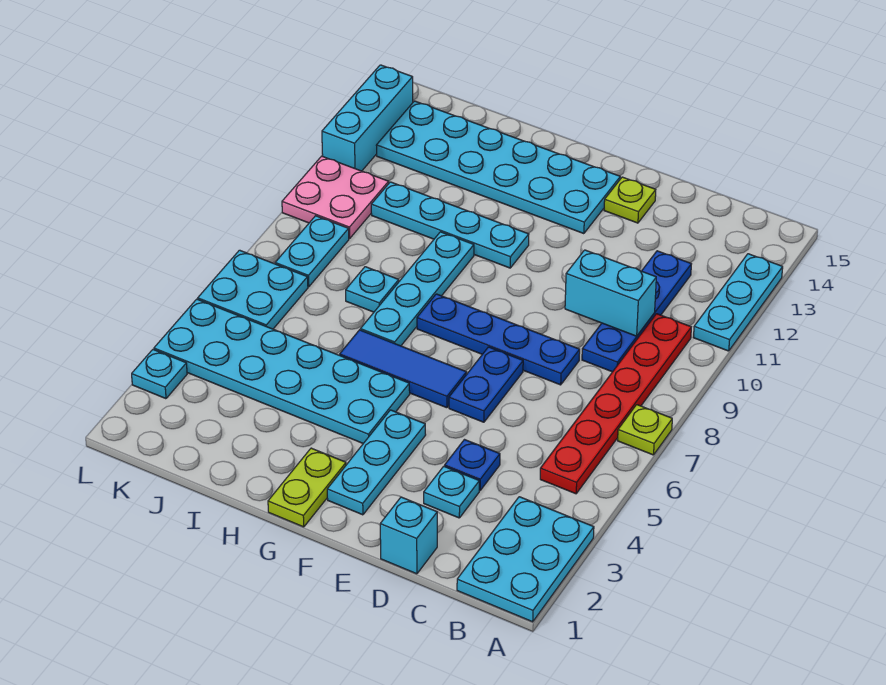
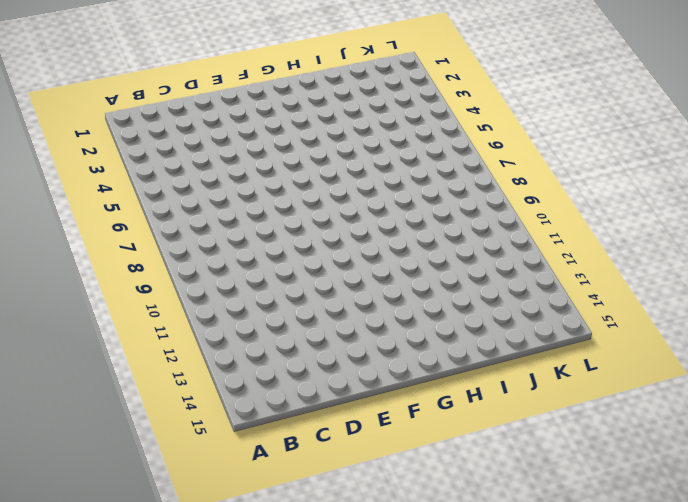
none -> cyan 2x3 plate [457,497,594,622]
none -> lime 1x1 plate [618,405,672,455]
none -> cyan 1x3 plate [693,254,783,351]

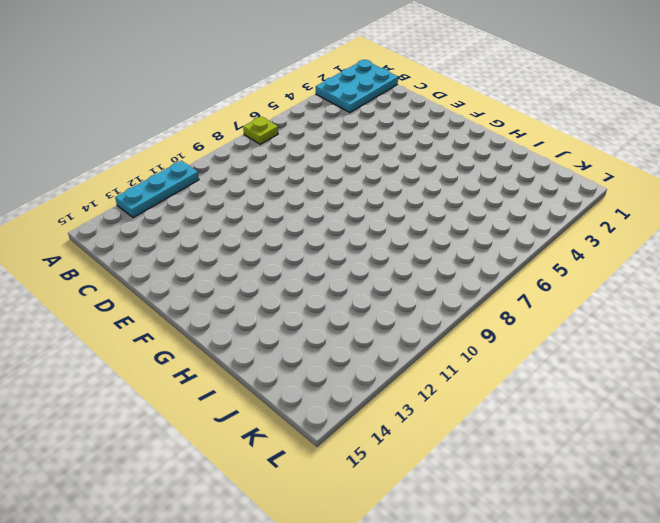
none -> red 1x6 plate [540,314,691,494]
none -> blue 1x4 plate [582,251,691,372]
none -> cyan 1x1 brick [380,497,437,574]

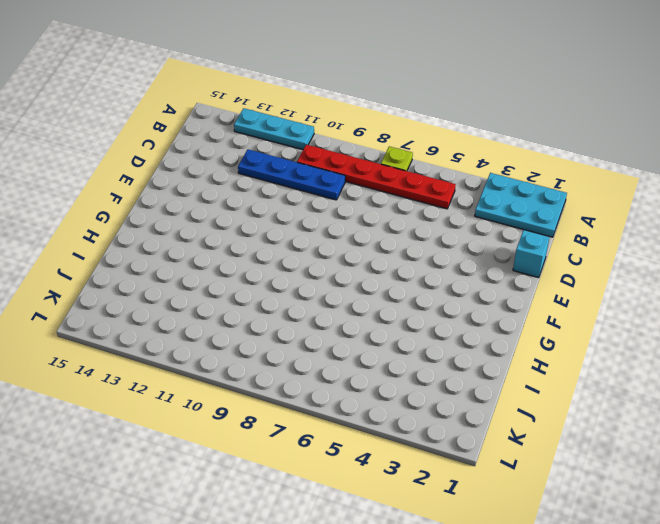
none -> cyan 1x1 plate [424,466,479,518]
none -> blue 1x1 plate [445,440,500,490]
none -> blue 1x4 plate [417,294,580,385]

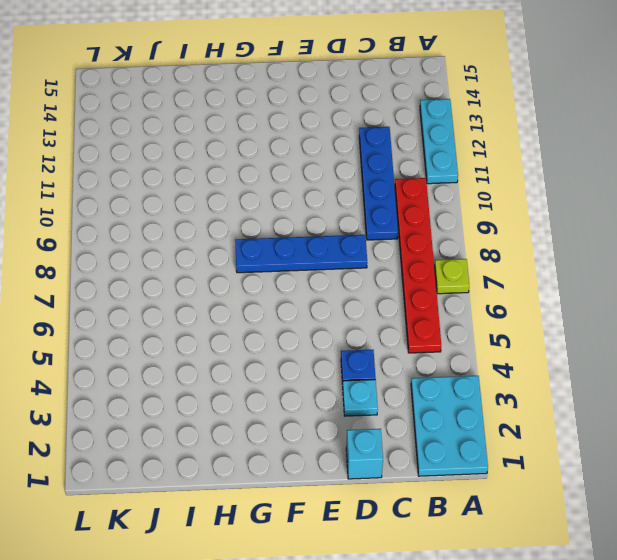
none -> blue 1x2 plate [449,347,523,422]
none -> lime 1x1 plate [604,177,656,223]
none -> cyan 1x3 plate [327,410,426,515]

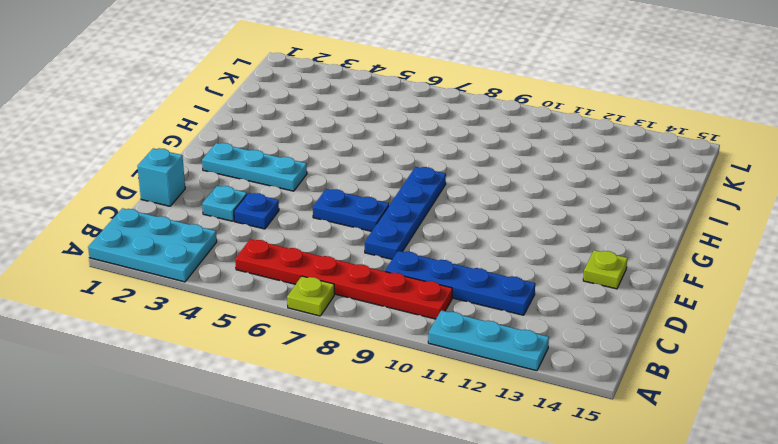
none -> blue 1x3 tile [340,330,467,408]
none -> cyan 2x6 plate [376,101,620,234]
none -> lime 1x2 plate [268,448,346,527]

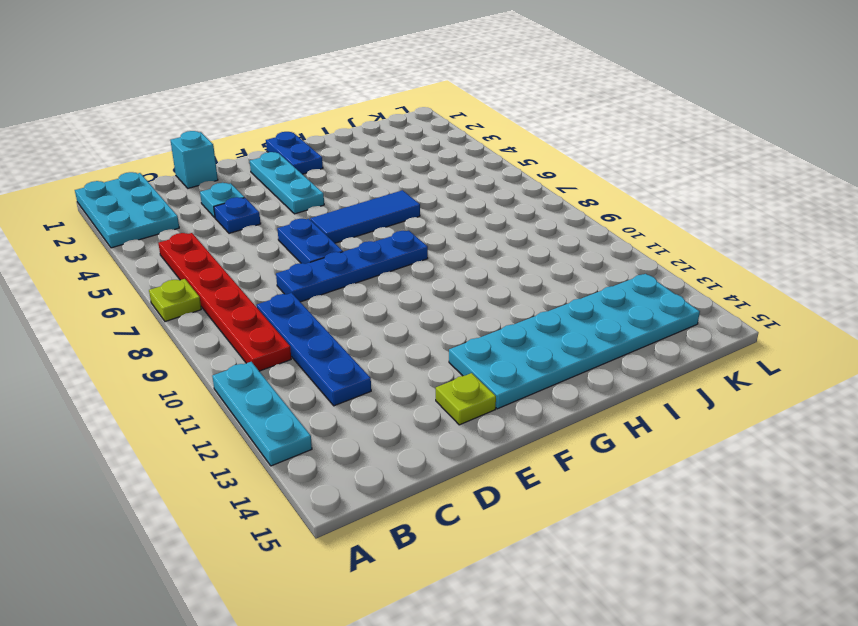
blue 1x2 plate [266,132,323,174] -> lime 1x2 plate [268,448,346,527]
none -> cyan 2x6 plate [154,299,410,443]
none -> cyan 1x4 plate [371,182,529,268]
none -> cyan 1x4 plate [361,232,474,346]

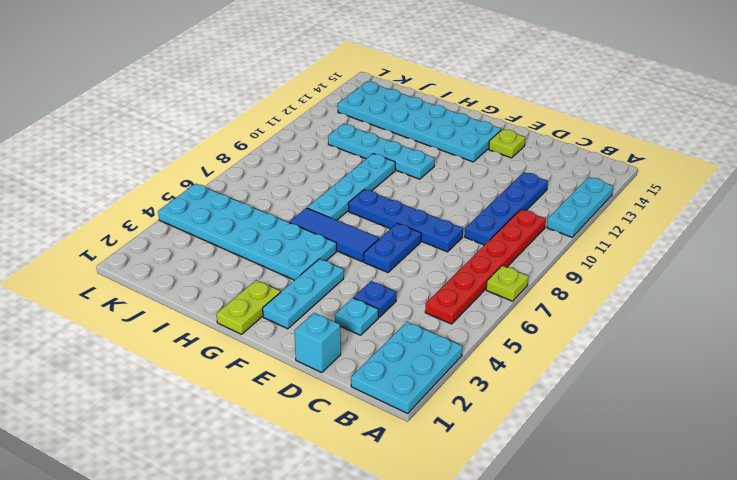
none -> cyan 1x1 plate [346,267,399,312]
none -> cyan 2x2 plate [198,250,308,329]
none -> cyan 1x2 plate [275,216,349,287]

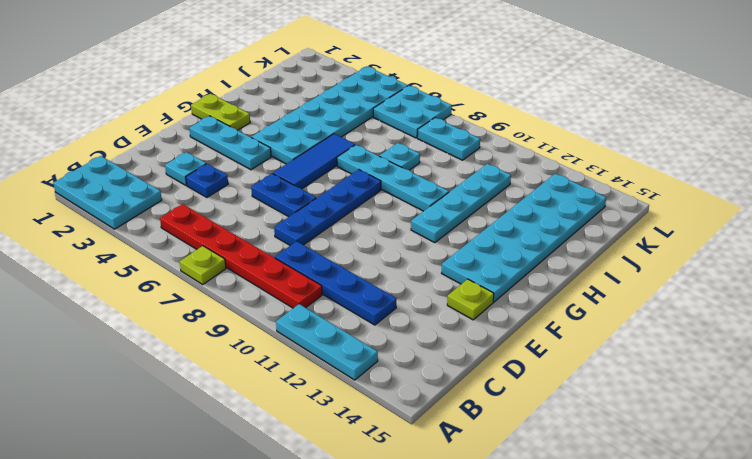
none -> cyan 1x1 brick [380,497,437,574]
none -> pink 2x2 plate [282,156,389,238]
none -> cyan 1x1 plate [132,350,187,399]

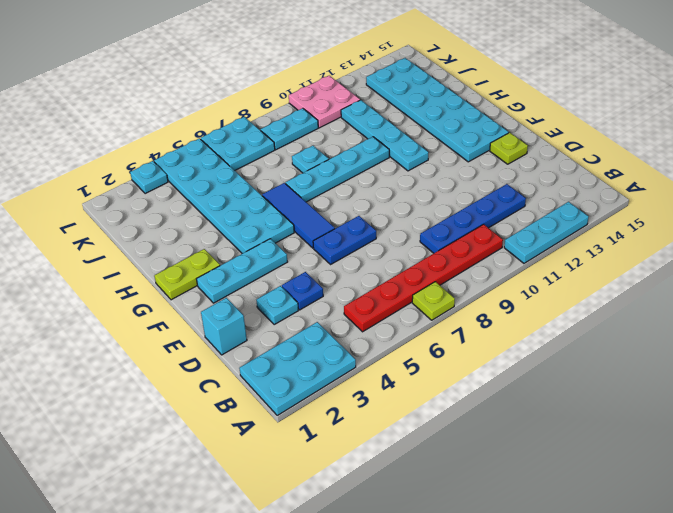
none -> blue 1x4 plate [417,294,580,385]
none -> cyan 1x3 brick [322,65,413,171]
none -> cyan 1x2 brick [565,250,656,336]

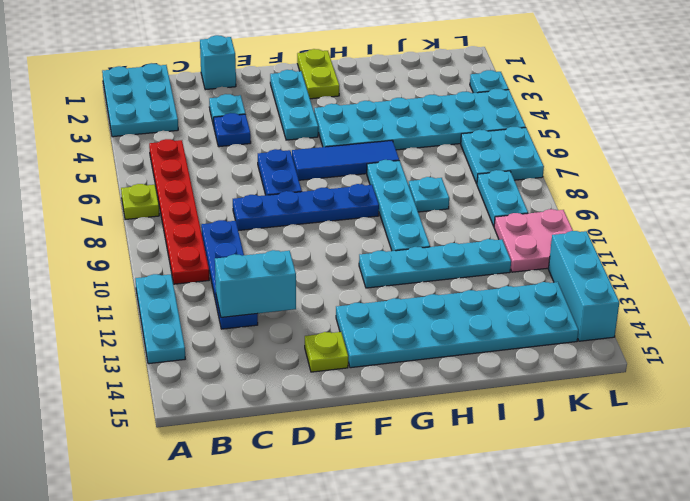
cyan 1x2 brick [215,250,296,317] -> cyan 1x2 brick moved to [565,250,656,336]

